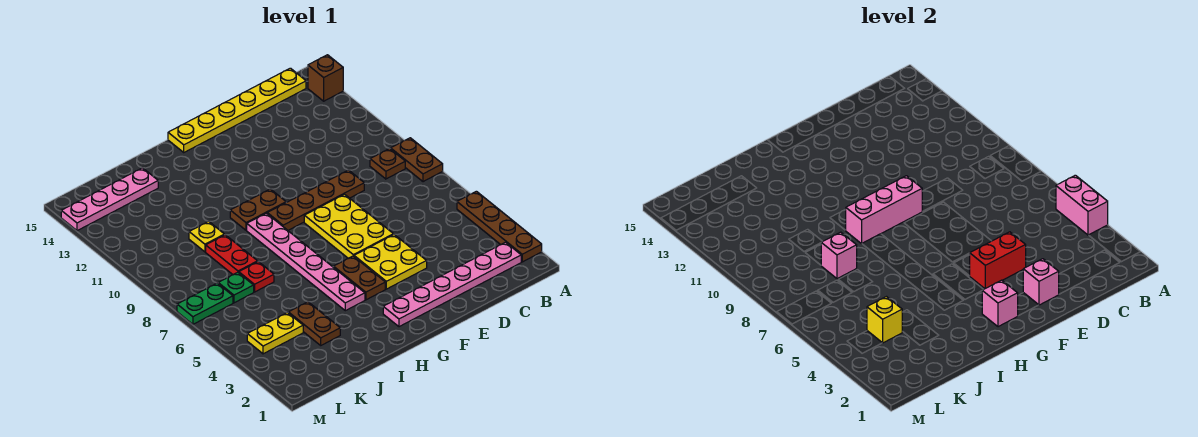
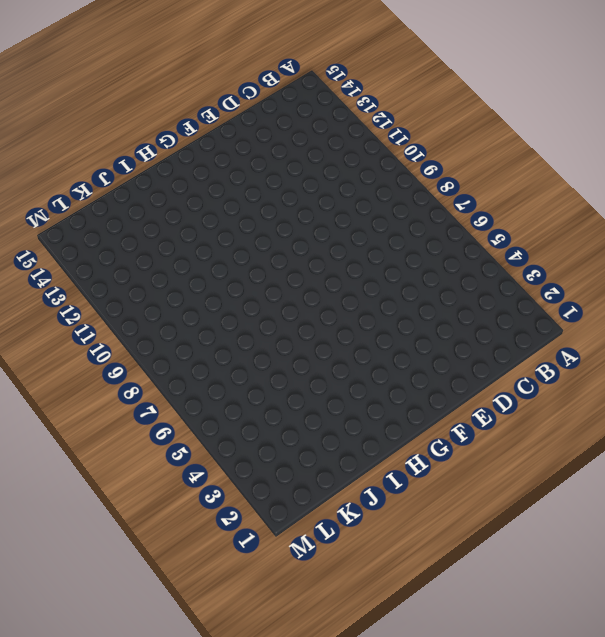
none -> brown 1x4 plate [457,191,542,262]
none -> brown 1x2 plate [391,138,443,182]
none -> brown 1x1 brick [308,55,343,101]

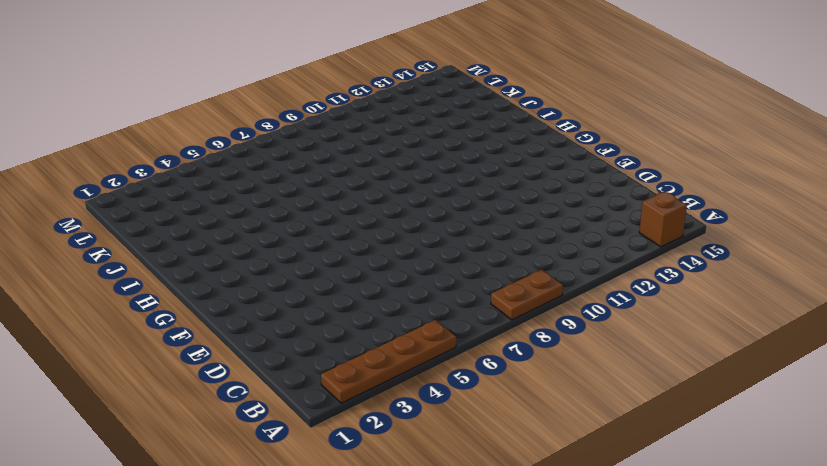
none -> pink 1x6 plate [383,242,521,327]
none -> brown 1x1 plate [370,149,405,179]
none -> yellow 1x6 plate [168,68,306,152]

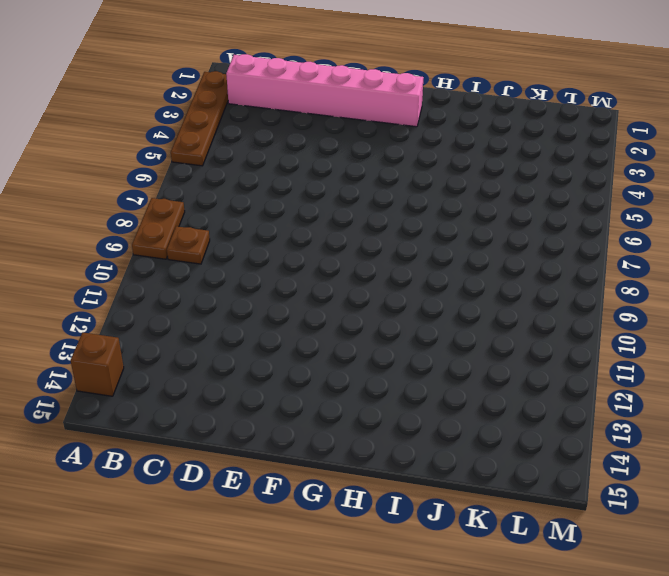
pink 1x6 brick [226,54,424,127] -> pink 1x6 plate [383,242,521,327]
none -> yellow 1x6 plate [168,68,306,152]
none -> brown 1x4 plate [267,170,364,230]
none -> yellow 2x2 plate [354,235,427,289]

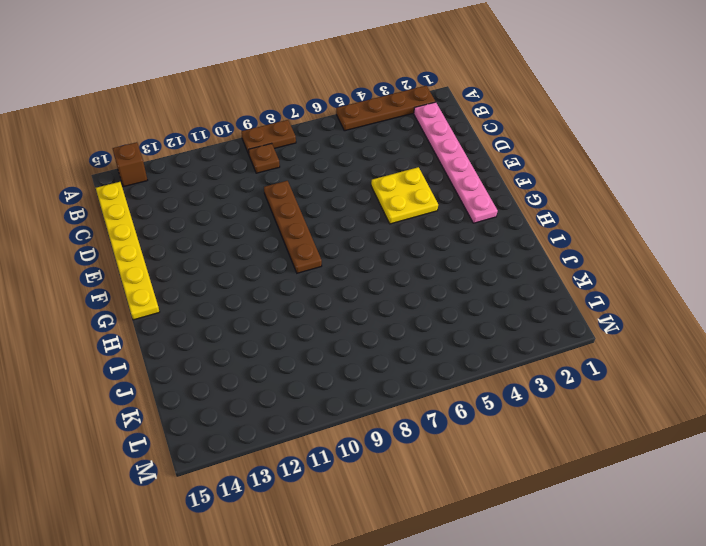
none -> yellow 2x3 plate [304,194,394,258]
none -> brown 1x2 plate [334,256,385,300]
none -> brown 1x2 plate [230,189,286,230]

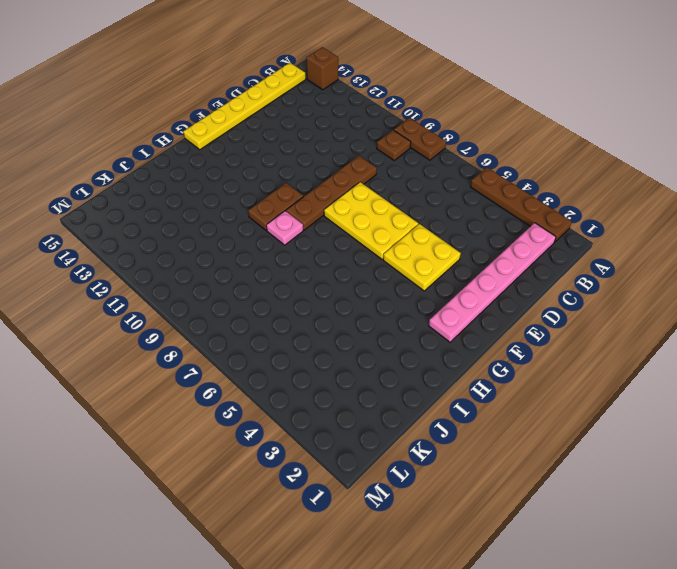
pink 1x1 plate [266,211,303,245] -> pink 1x6 plate [247,213,365,311]
none -> brown 1x2 plate [334,256,385,300]
none -> brown 1x2 plate [288,302,340,345]
none -> red 1x1 plate [239,262,274,292]

